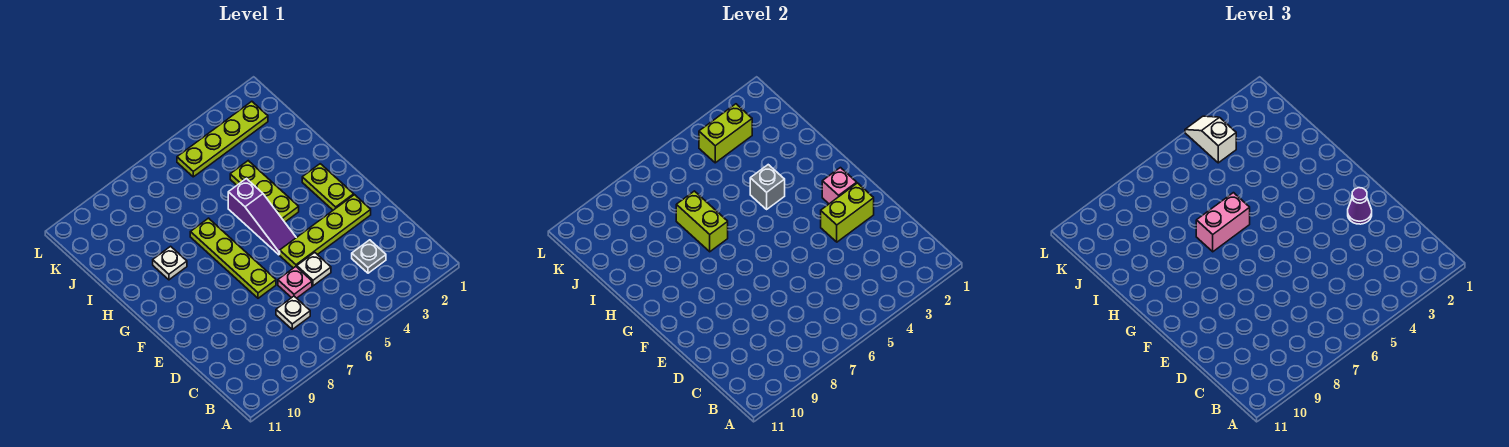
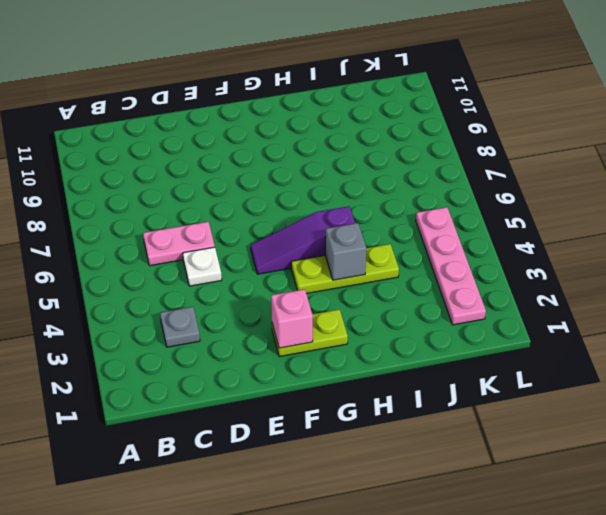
pink 1x2 plate [143,222,215,266] -> pink 1x1 plate [278,267,312,298]
pink 1x4 plate [416,207,486,325] -> lime 1x4 plate [177,101,268,177]
none -> white 1x1 plate [276,296,310,329]
none -> lime 1x4 plate [280,195,371,268]
none -> lime 1x4 plate [190,218,276,298]

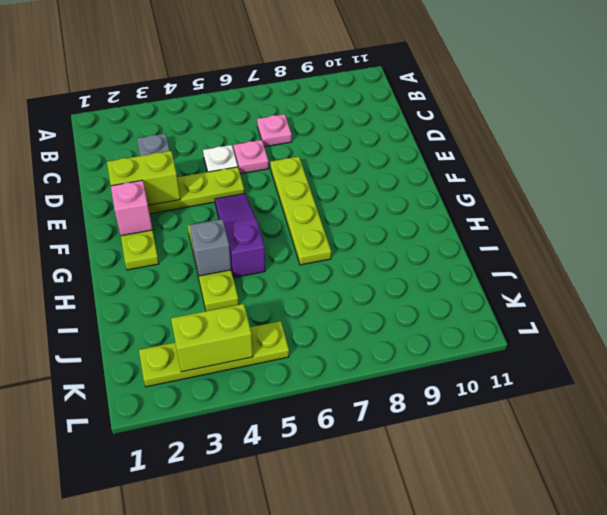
pink 1x1 plate [257,114,292,147] -> white 1x1 plate [276,296,310,329]
none -> white 1x1 plate [153,246,187,280]
none -> lime 1x2 brick [676,191,728,252]
none -> purple 1x1 cone [1348,188,1372,224]

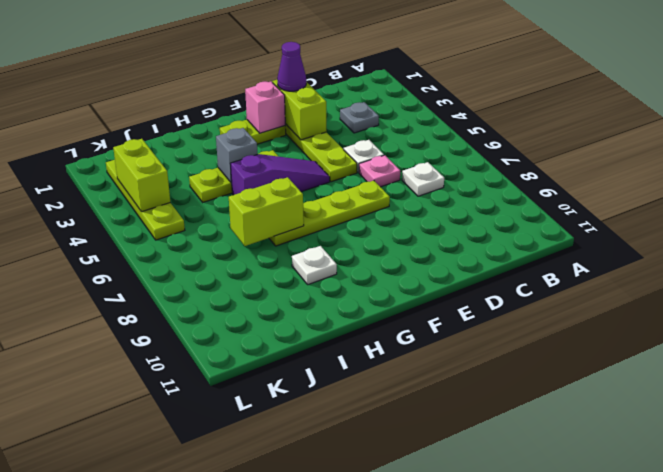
none -> pink 1x2 brick [1196,193,1250,252]
none -> white 1x2 slope [1185,116,1236,163]

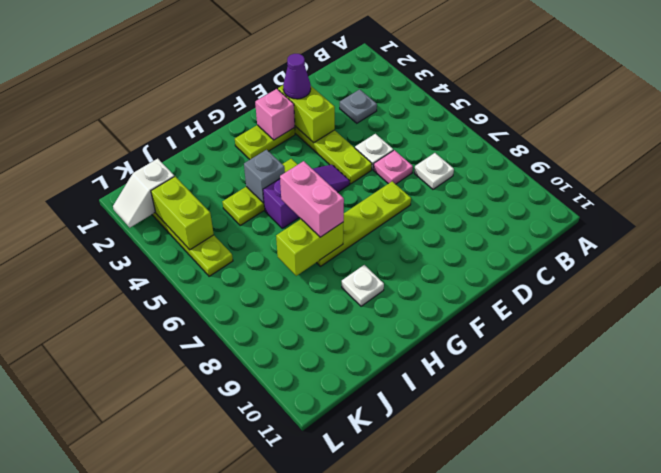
white 1x2 slope [113,159,174,228] -> white 1x2 slope moved to [1185,116,1236,163]

